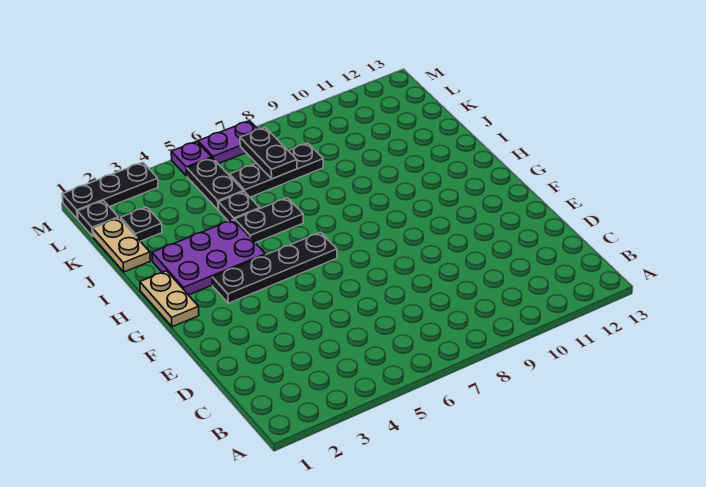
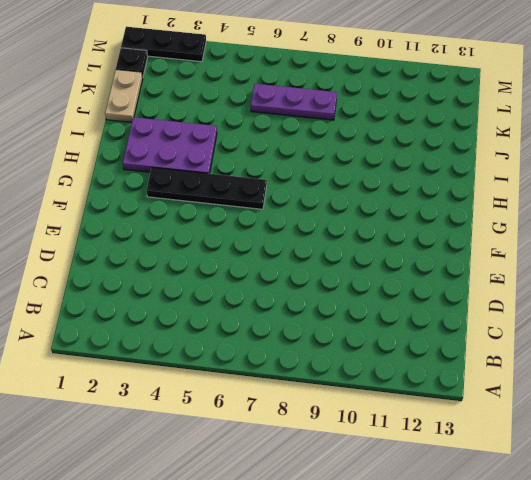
purple 1x3 plate [251,84,337,120] -> black 1x3 plate [230,143,323,197]
none -> tan 1x2 plate [140,271,199,327]
none -> black 1x2 plate [235,198,303,243]
none -> black 1x1 plate [219,192,260,221]

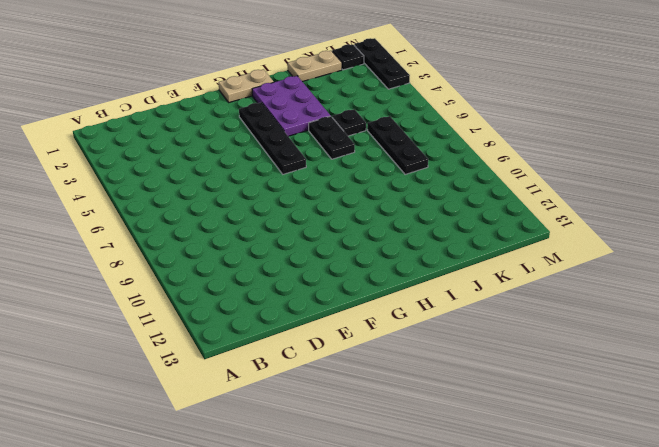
none -> black 1x1 plate [121,207,162,241]
none -> black 1x2 plate [187,158,244,210]
none -> purple 1x1 plate [171,141,212,176]

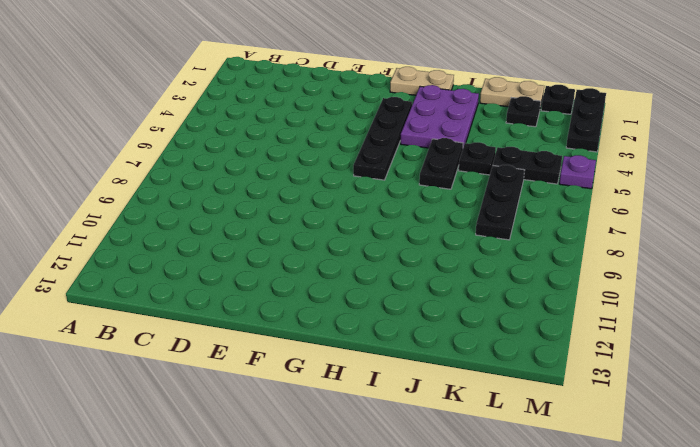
none -> purple 1x2 plate [198,121,258,164]
none -> black 1x2 plate [240,128,297,179]

